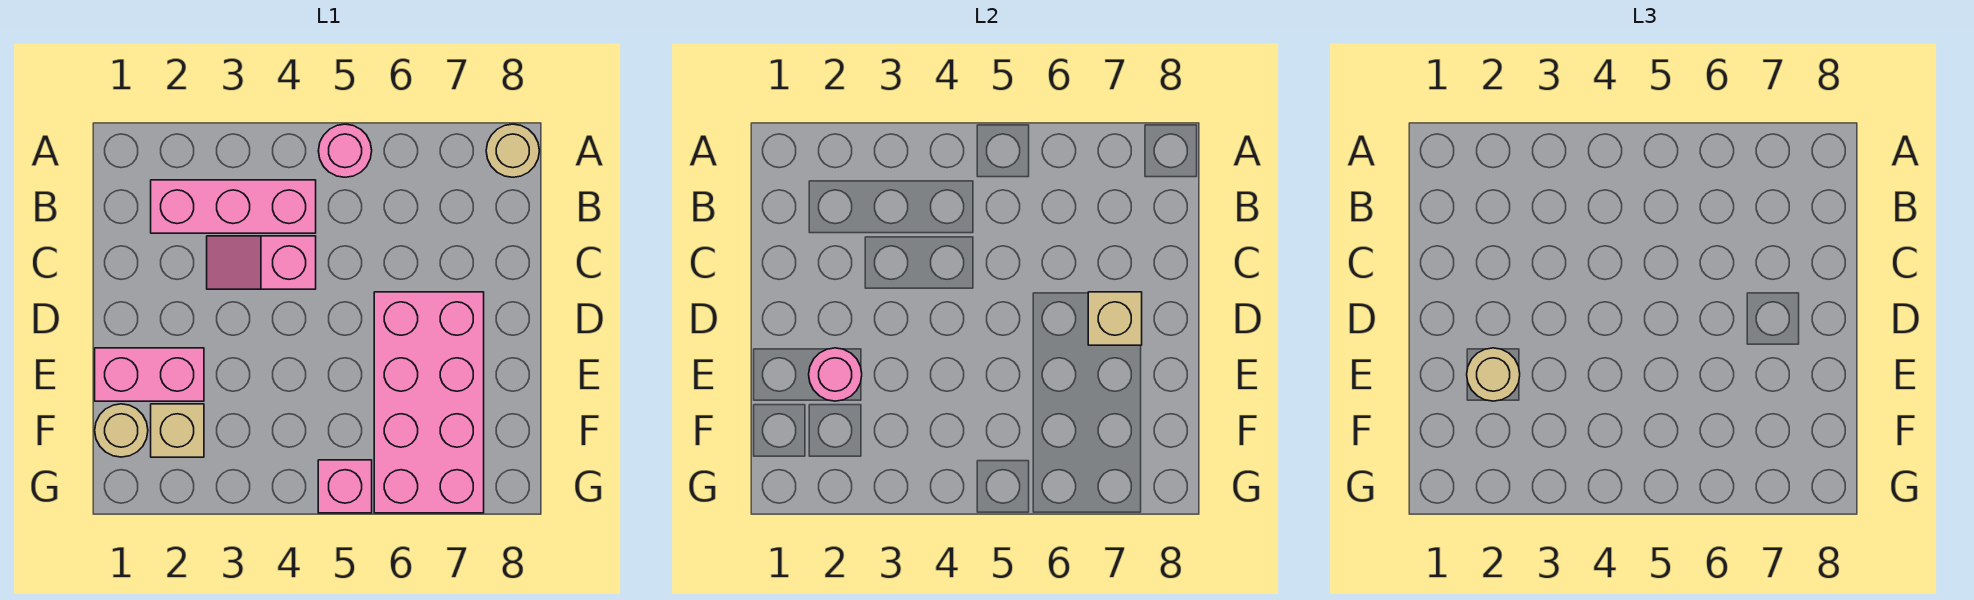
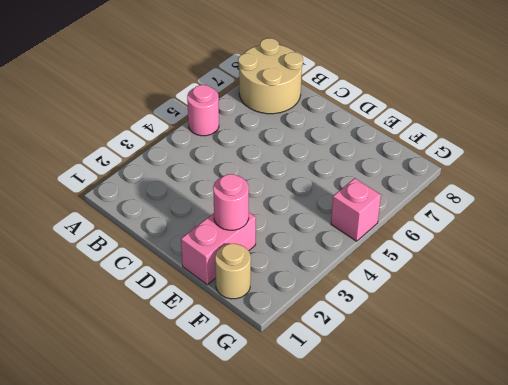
tan 2x2 round brick [238,38,303,114] -> tan 1x1 round brick [486,124,539,177]
none -> pink 1x3 brick [151,180,316,233]
none -> pink 1x2 slope [207,236,316,289]
none -> pink 2x4 brick [374,292,484,513]

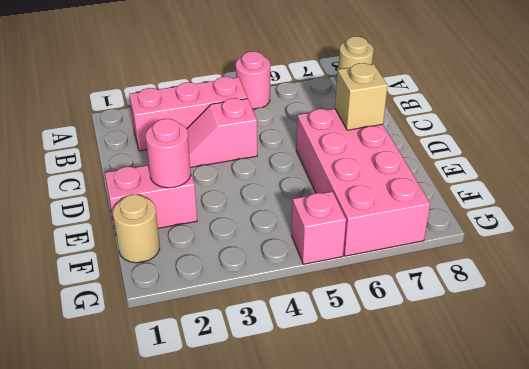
none -> tan 1x1 brick [151,404,204,457]
none -> tan 1x1 round brick [1467,348,1520,401]

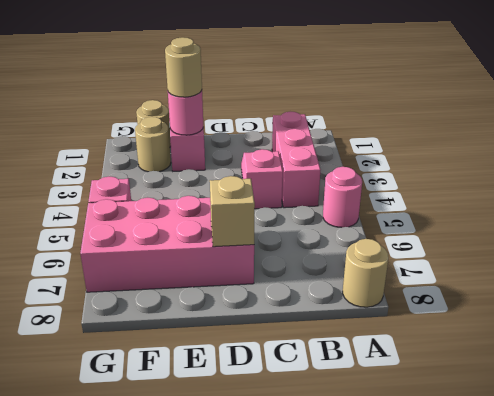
tan 1x1 round brick [135,117,171,172] -> tan 1x1 brick [151,404,204,457]

